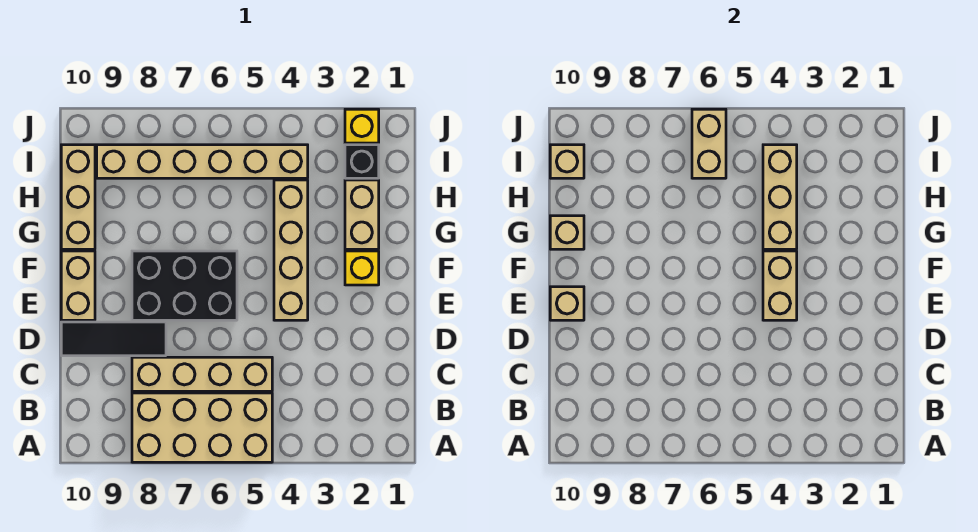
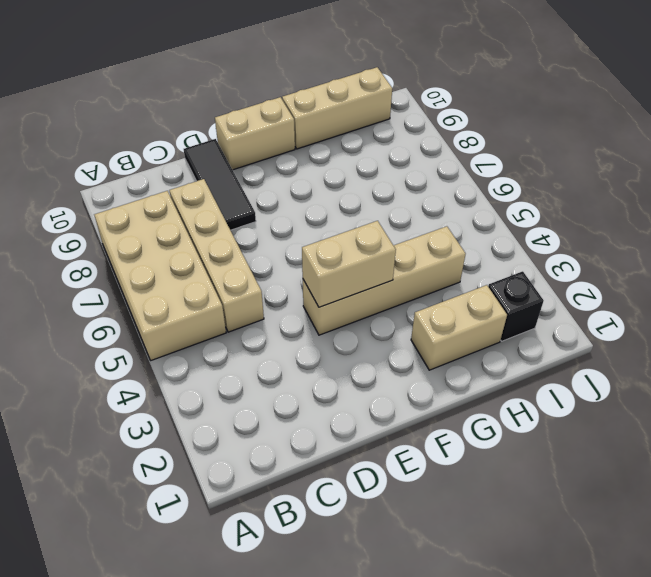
none -> black 2x3 brick [132,251,237,320]
none -> yellow 1x1 brick [345,251,379,285]
none -> tan 1x6 brick [97,145,308,178]

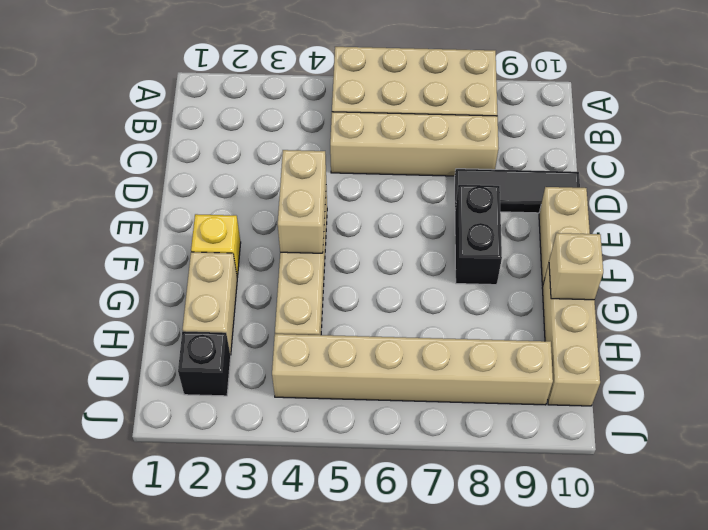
black 1x2 brick [455,185,502,285] -> black 2x3 brick [132,251,237,320]
none -> yellow 1x1 brick [345,109,379,143]
none -> tan 1x1 brick [550,287,584,320]
none -> tan 1x3 brick [763,145,797,249]

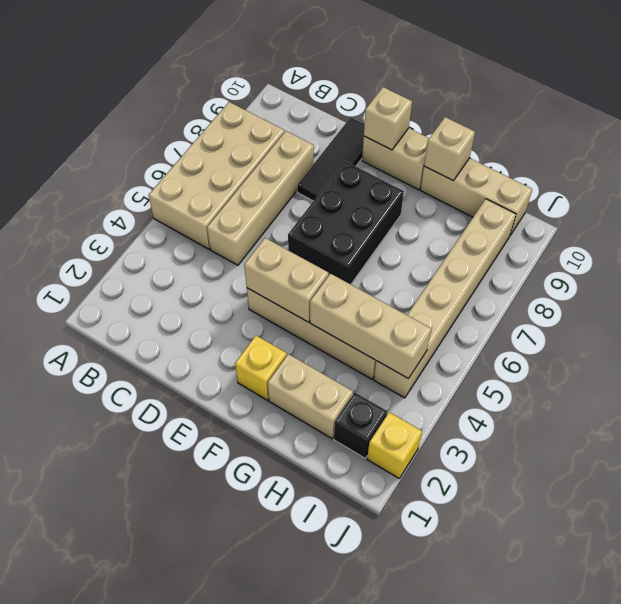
none -> tan 1x2 brick [692,109,726,178]
none -> tan 1x1 brick [550,145,584,178]

